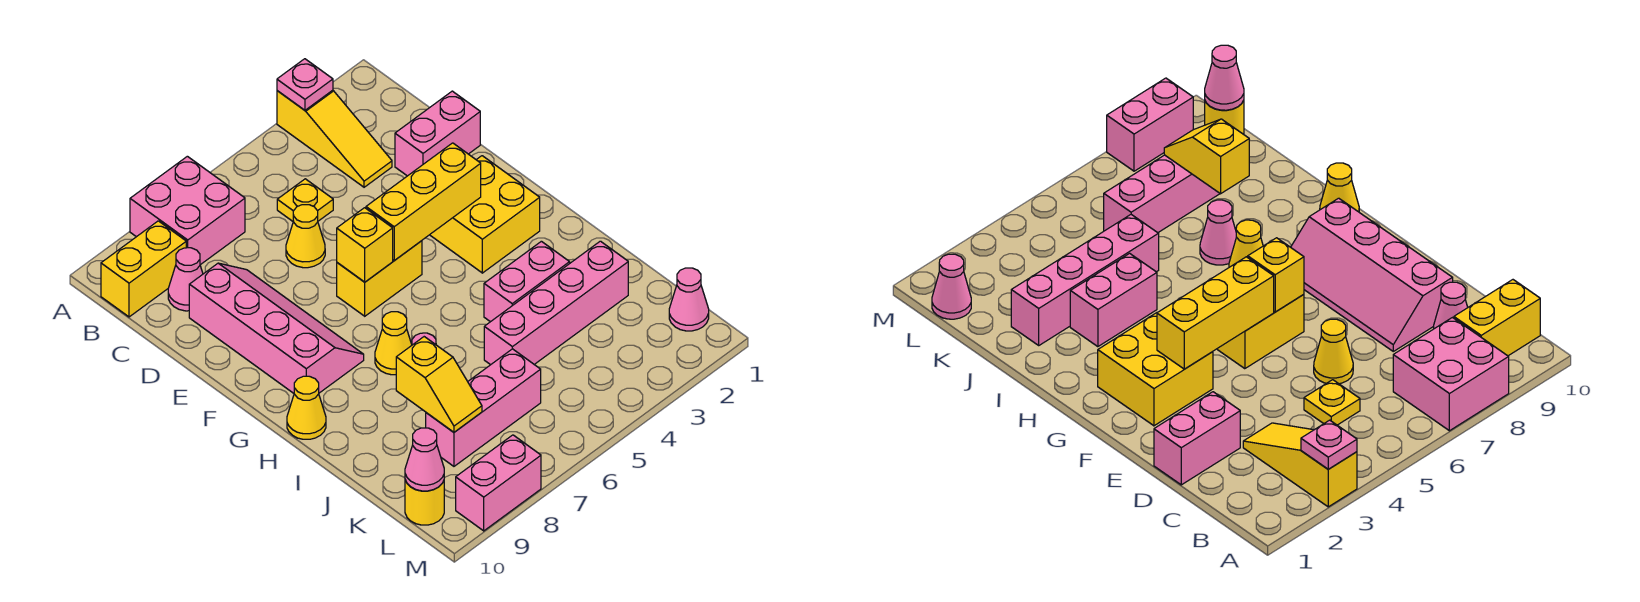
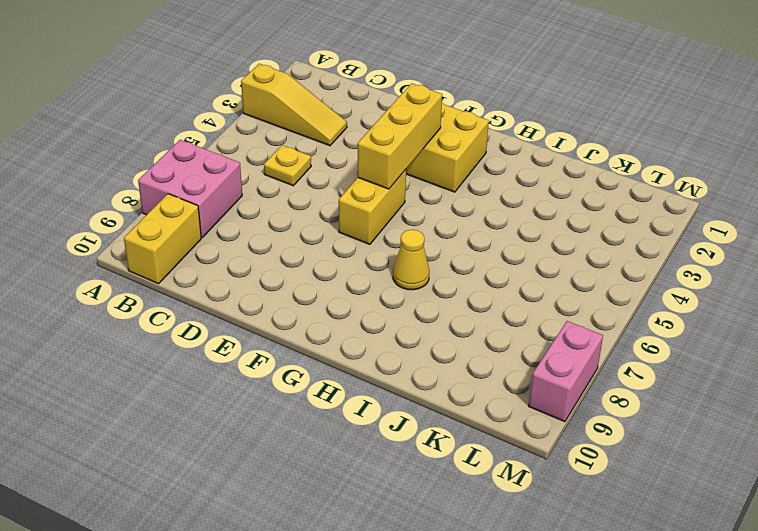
none -> pink 1x1 cone [168,248,203,311]
none -> pink 1x2 brick [395,91,480,176]
none -> yellow 1x1 cone [286,205,325,268]

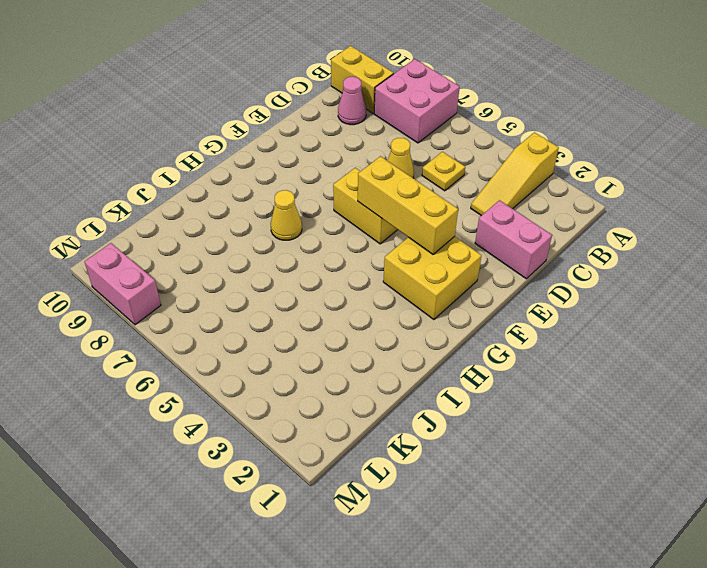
none -> pink 2x4 slope [189,263,364,393]
none -> yellow 1x1 cone [287,376,326,439]
none -> pink 1x2 brick [484,241,570,322]

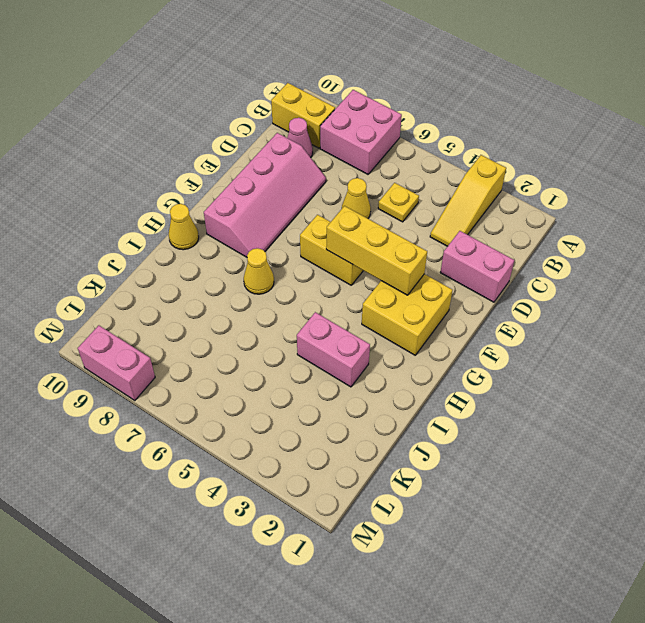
none -> pink 1x1 cone [1200,200,1236,265]
none -> pink 1x4 brick [484,241,628,365]
none -> pink 1x3 brick [426,349,541,466]

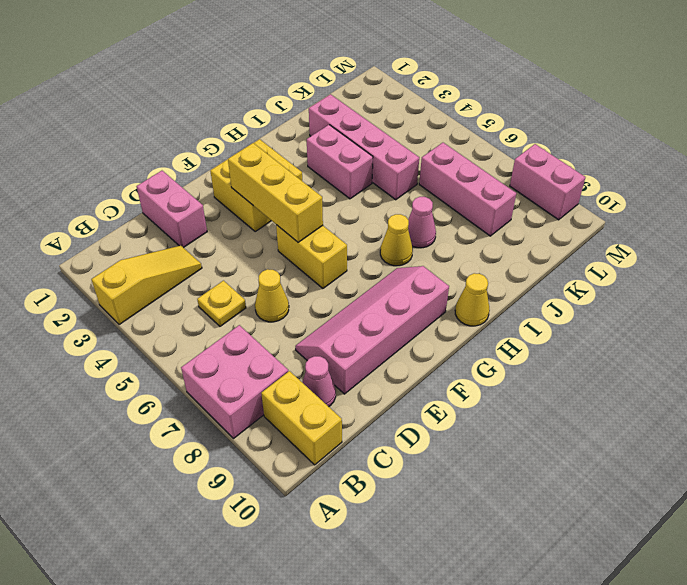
none -> pink 1x1 cone [669,268,709,331]
none -> yellow 1x1 round brick [405,480,444,525]
none -> pink 1x1 plate [277,59,333,110]

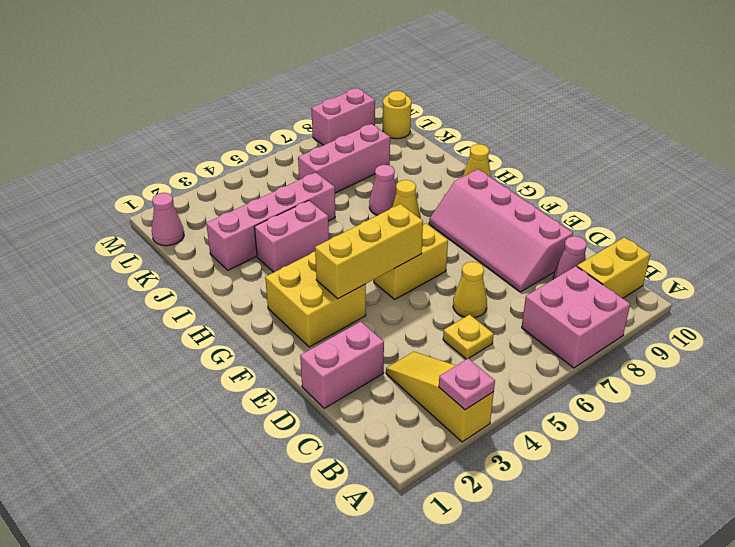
none -> yellow 1x1 brick [337,208,393,282]
none -> yellow 1x2 slope [396,337,482,432]
none -> pink 1x1 cone [405,428,444,491]

